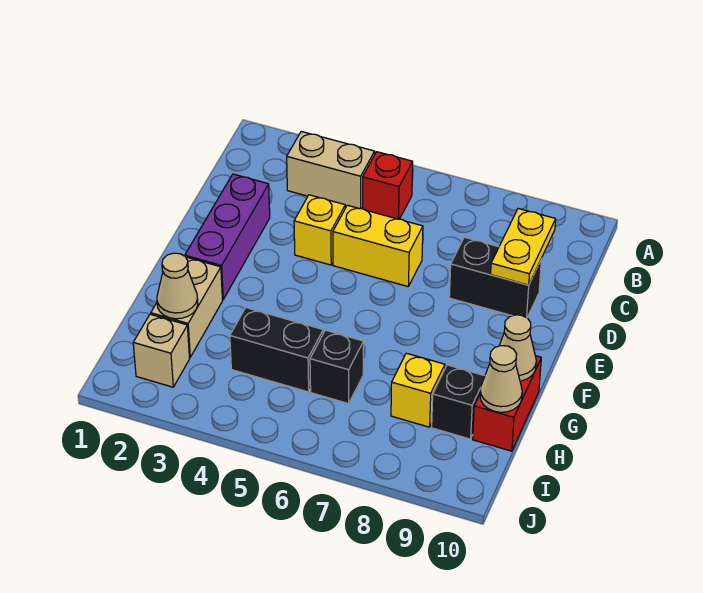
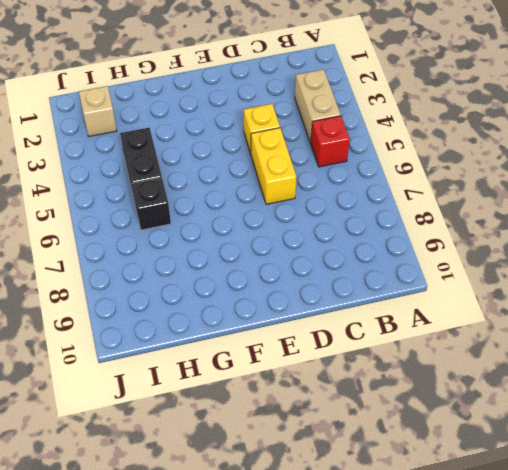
none -> purple 1x3 brick [185,174,270,300]
none -> black 1x2 brick [449,237,541,318]
none -> tan 1x2 brick [151,257,222,357]

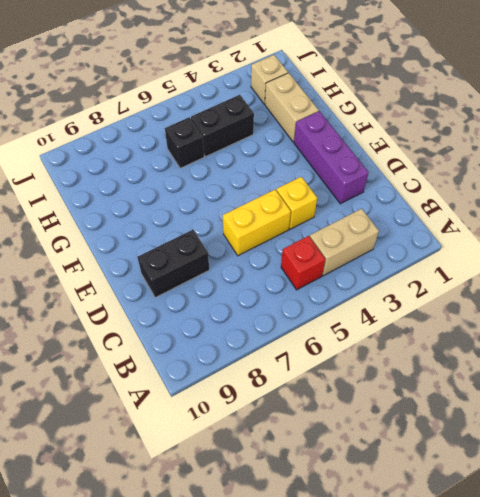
none -> red 1x2 brick [473,356,541,451]
none -> yellow 1x1 brick [391,353,445,427]
none -> black 1x1 brick [432,365,485,439]

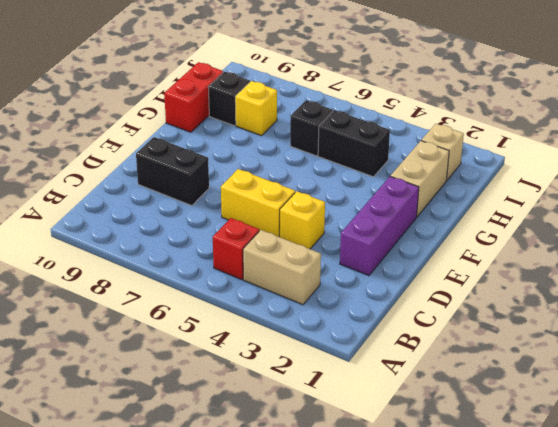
none -> yellow 1x2 plate [491,209,556,285]
none -> tan 1x1 cone [499,315,536,381]
none -> tan 1x1 cone [157,253,198,319]

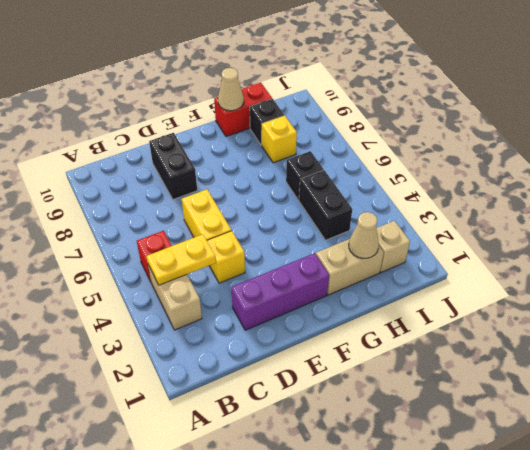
yellow 1x2 plate [146,234,216,285] -> yellow 1x2 plate moved to [491,209,556,285]
none -> tan 1x1 cone [480,346,522,412]

